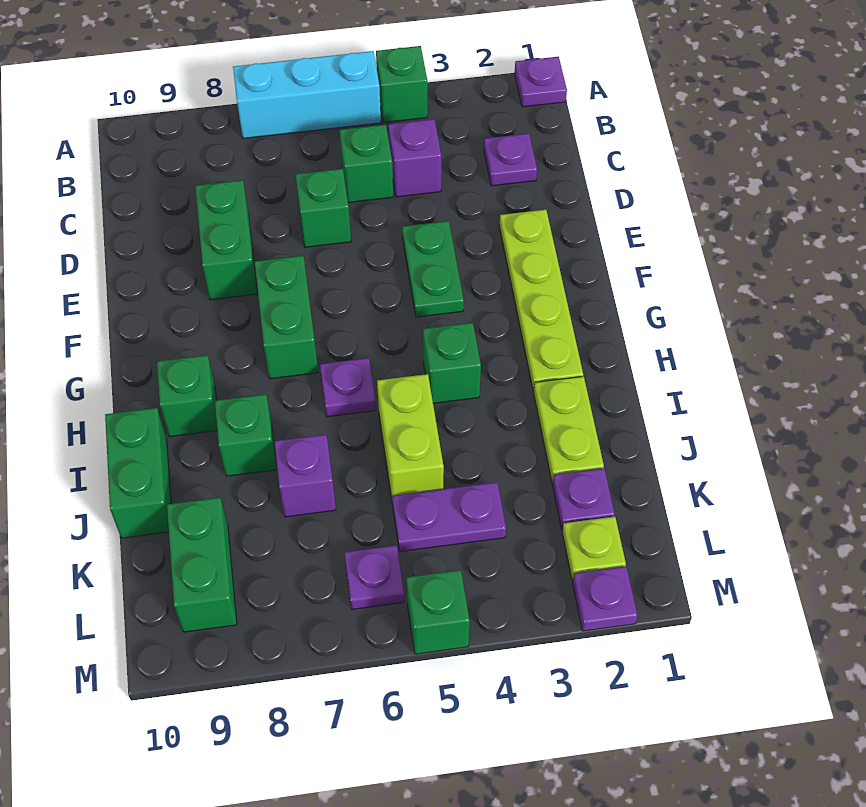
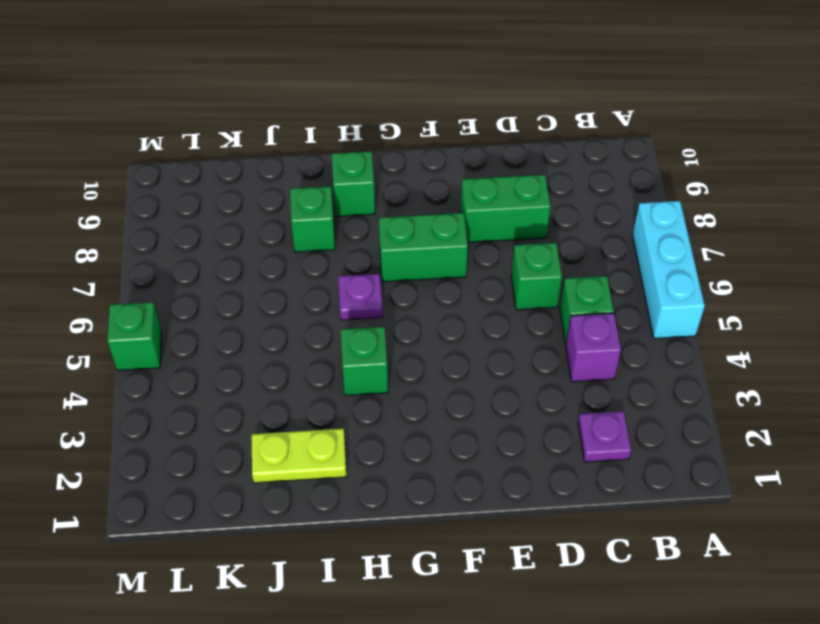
none -> purple 1x1 plate [515,57,567,107]
none -> green 1x1 brick [376,46,427,123]
none -> lime 1x4 plate [499,210,583,391]

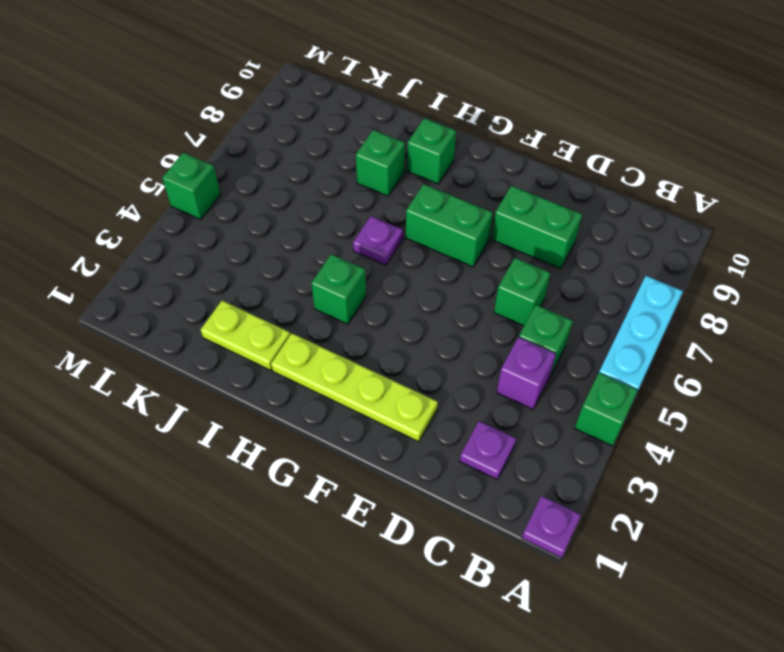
none -> green 1x2 plate [402,221,464,317]
none -> lime 1x2 brick [377,374,444,503]
none -> green 1x2 brick [105,408,171,538]

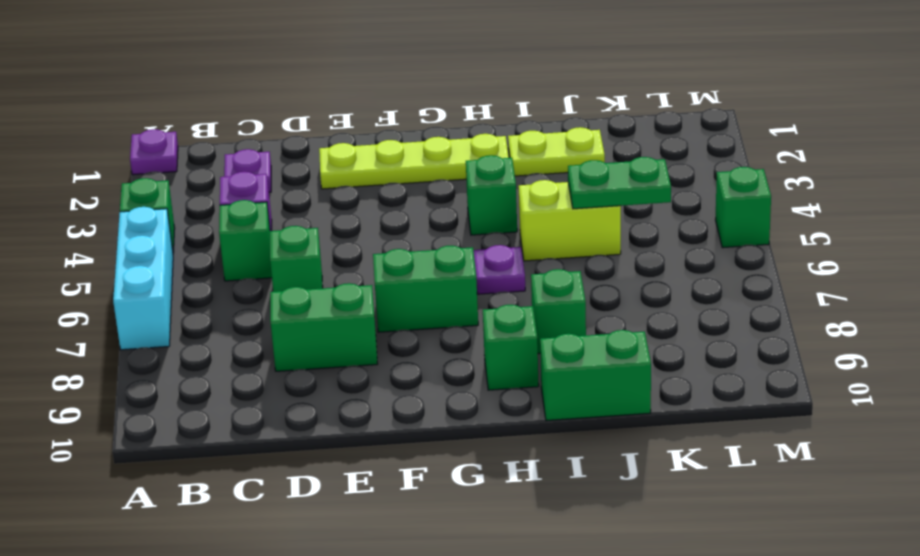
green 1x2 plate [568,157,671,209] -> green 1x2 plate moved to [402,221,464,317]
none -> purple 1x1 brick [274,435,336,517]
none -> purple 1x1 plate [552,468,615,530]
none -> purple 1x2 plate [392,482,506,552]

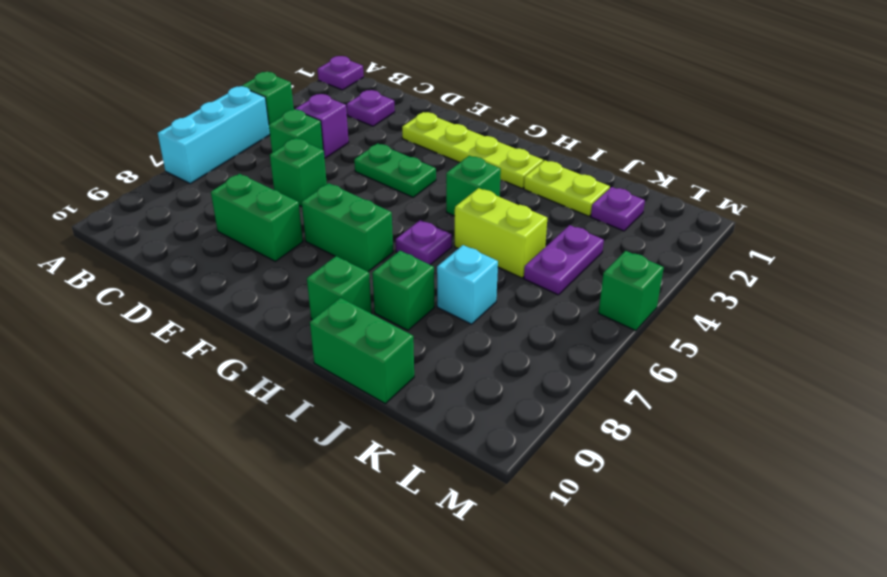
cyan 1x1 brick [437,245,498,324] -> purple 1x1 brick [274,435,336,517]
none -> green 1x2 brick [167,498,237,632]
none -> lime 1x1 plate [562,517,626,580]
none -> purple 1x1 plate [344,545,404,609]

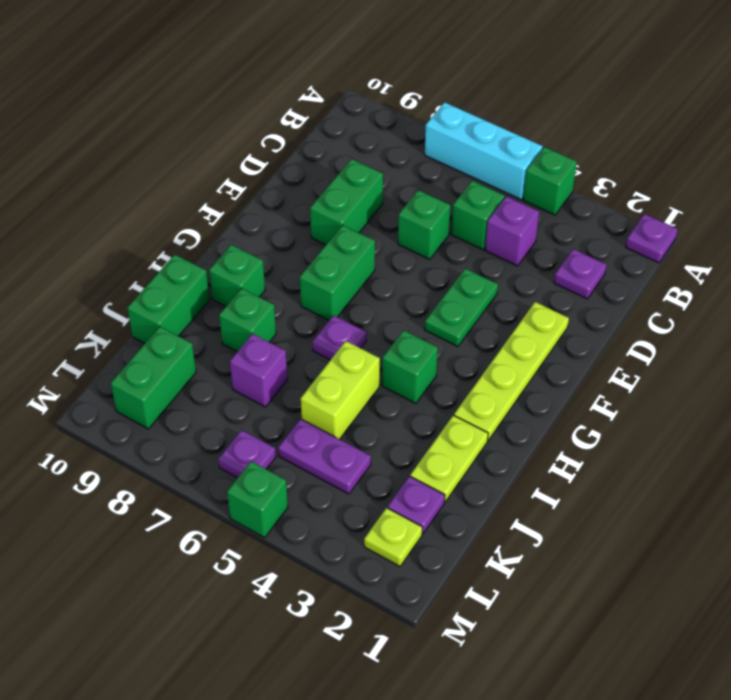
none -> purple 1x1 plate [573,566,637,631]

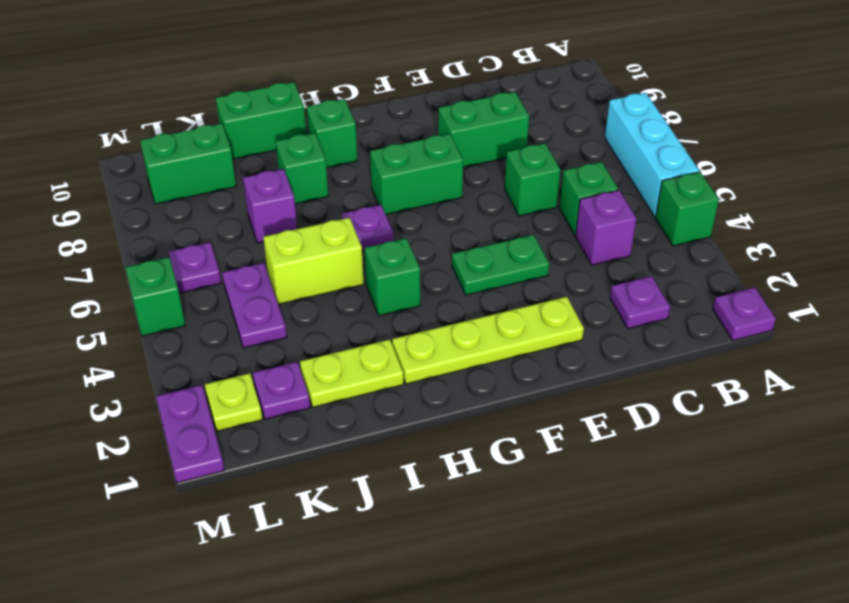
purple 1x2 plate [156,385,224,483] -> purple 1x1 plate [573,566,637,631]

